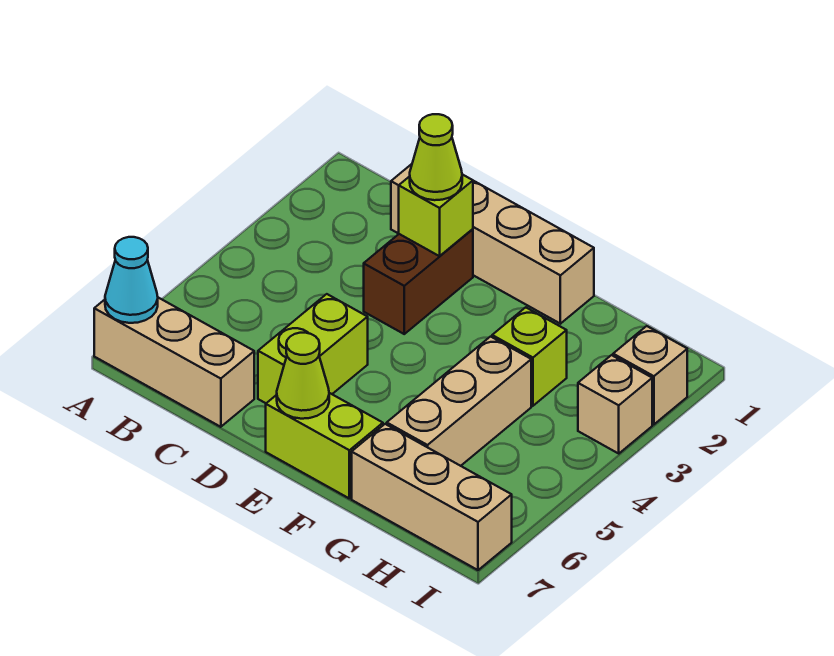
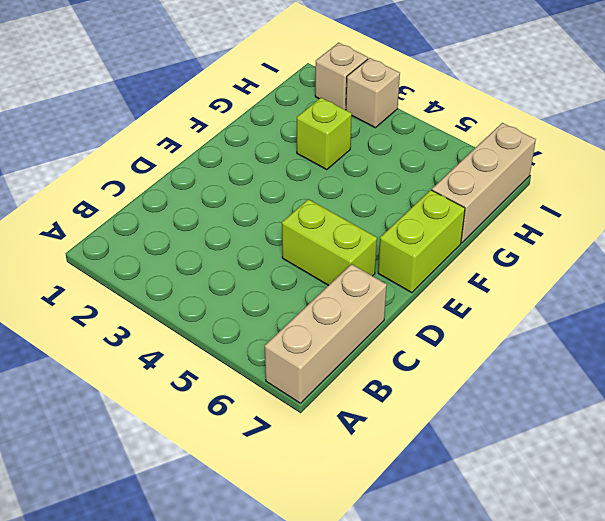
none -> tan 1x4 brick [391,164,594,324]
none -> brown 1x2 brick [364,229,473,334]
none -> tan 1x3 brick [387,337,531,466]

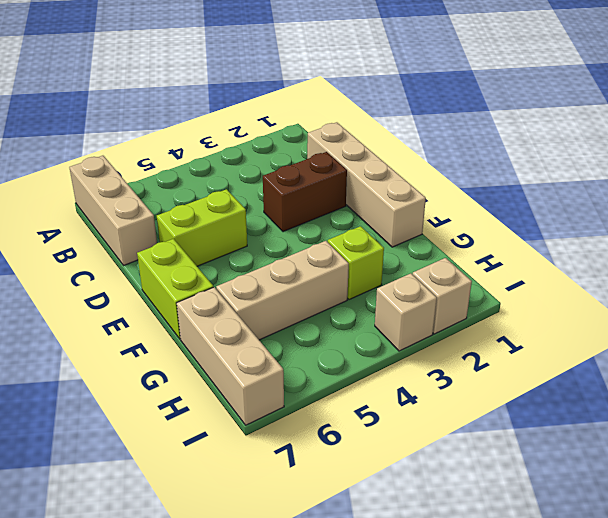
none -> cyan 1x1 cone [105,237,158,323]
none -> lime 1x1 brick [399,174,473,256]
none -> lime 1x1 cone [277,333,329,419]

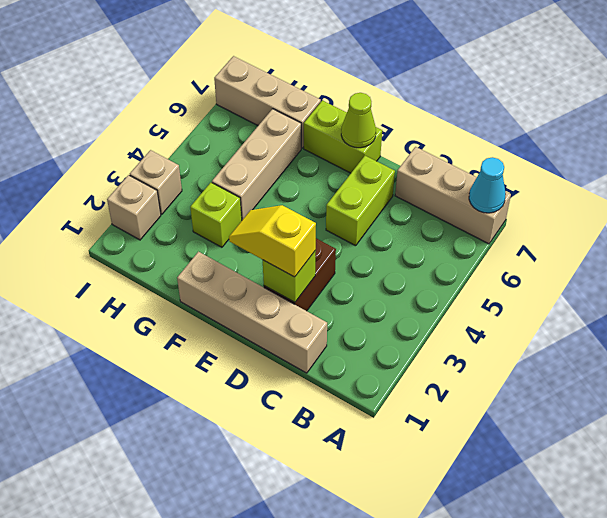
yellow 1x2 slope [229,205,316,277] -> lime 1x1 cone [410,114,462,200]

